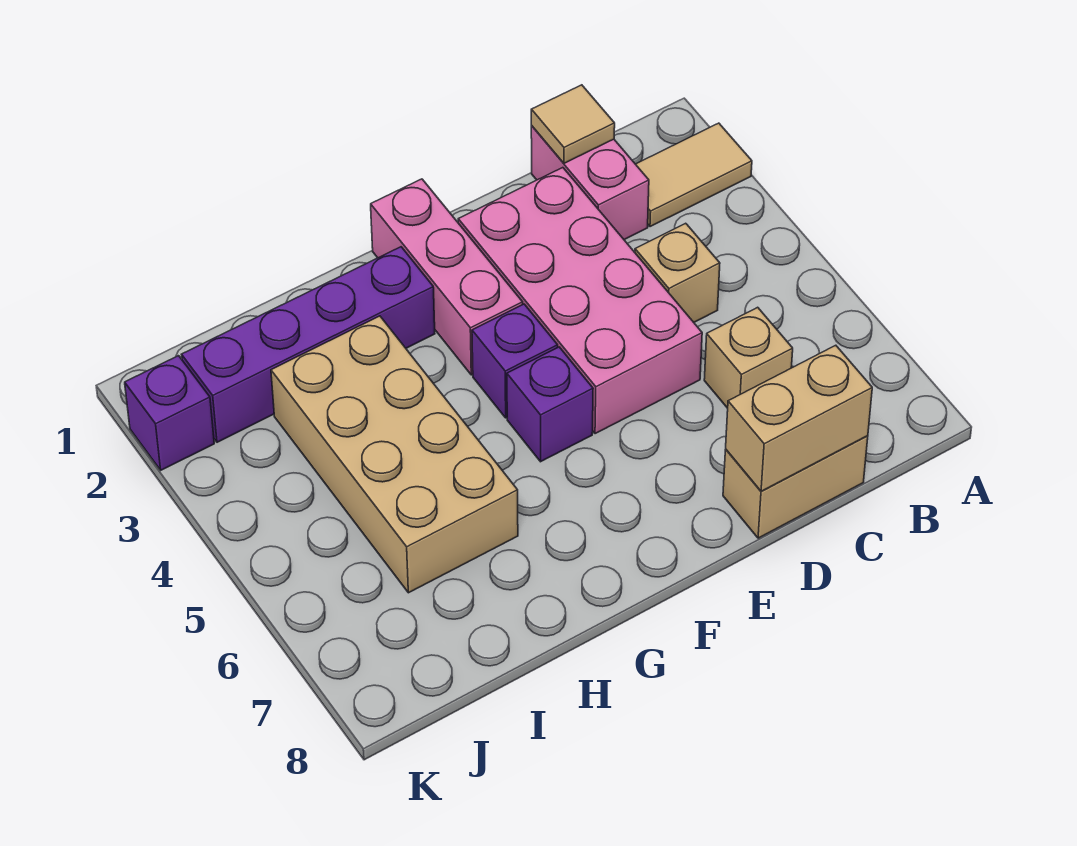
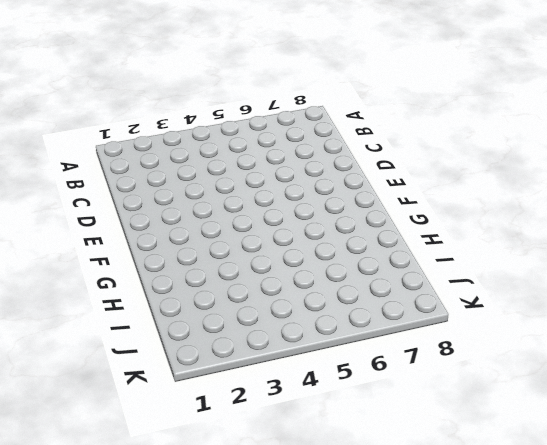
none -> tan 1x2 tile [636,123,752,227]
none -> pink 1x2 brick [531,126,649,240]
none -> tan 1x1 brick [635,223,720,322]

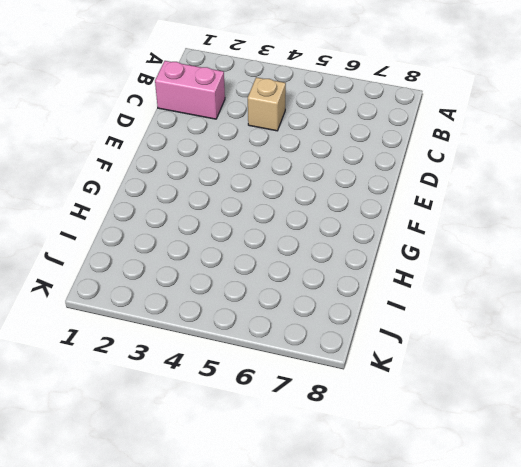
none -> tan 1x2 tile [636,123,752,227]
none -> tan 1x1 brick [704,307,793,408]
none -> tan 1x2 brick [723,436,868,538]

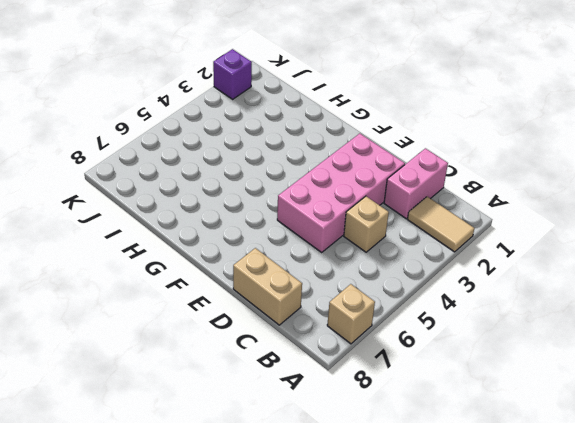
tan 1x1 brick [327,284,375,344] -> tan 1x1 brick moved to [704,307,793,408]
none -> pink 1x3 brick [371,179,523,375]
none -> purple 1x1 brick [472,304,558,418]
none -> purple 1x1 brick [507,347,593,462]

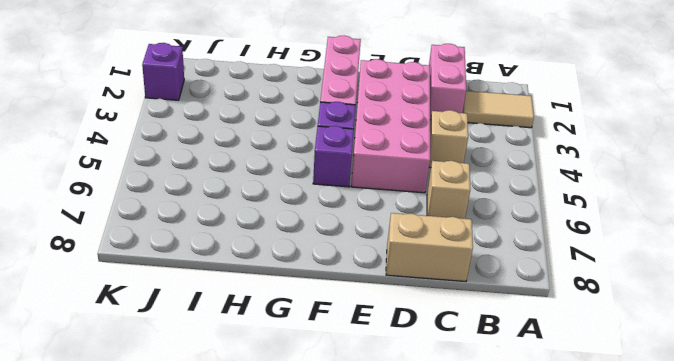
none -> purple 1x4 brick [182,247,435,442]
none -> tan 2x4 brick [271,316,518,593]
none -> tan 1x1 tile [531,85,615,163]

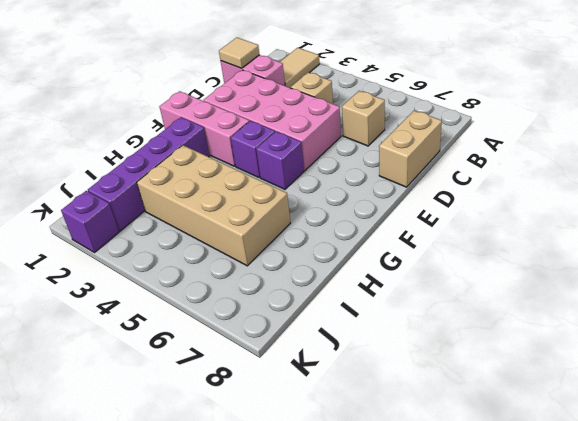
none -> tan 1x2 brick [726,345,872,491]

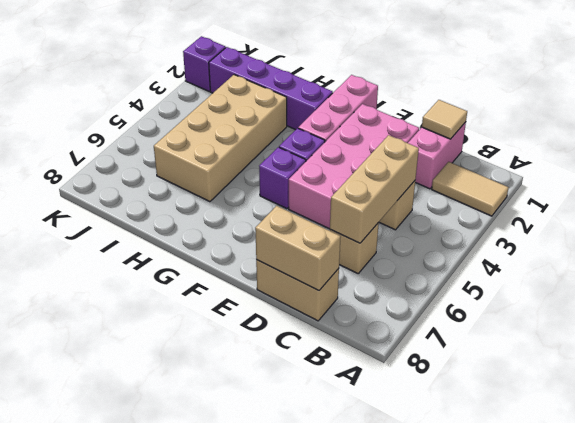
tan 1x3 brick [330,135,419,243] -> none

